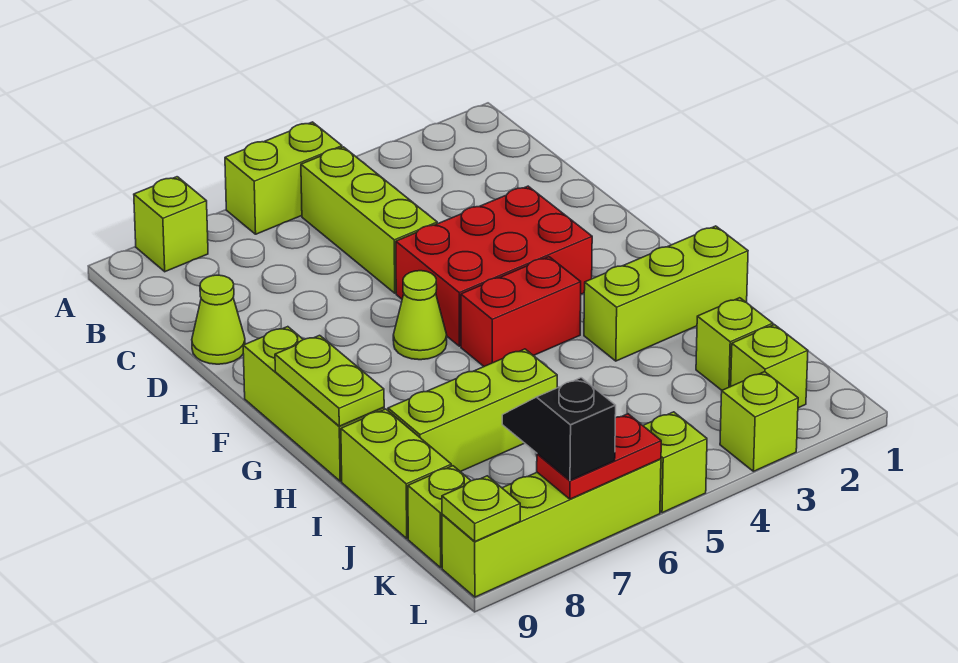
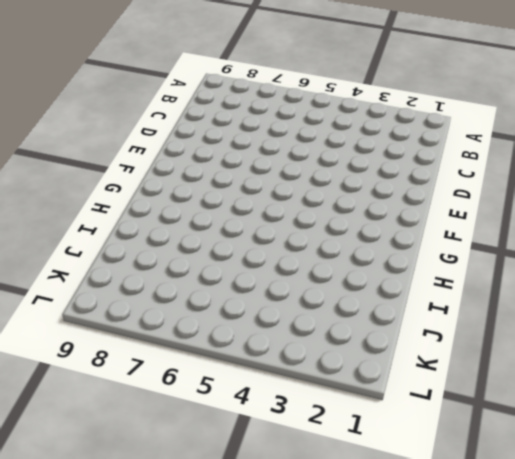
none -> lime 1x2 brick [225,122,342,234]
none -> lime 1x1 brick [134,177,208,272]
none -> lime 1x3 brick [301,147,437,293]

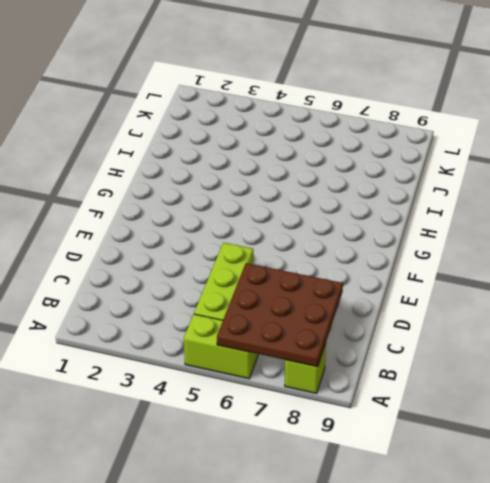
brown 3x3 plate [217,263,343,367] -> none
none -> lime 1x1 cone [192,275,245,364]
none -> red 2x3 brick [396,186,592,346]
none -> lime 1x1 cone [393,271,447,360]

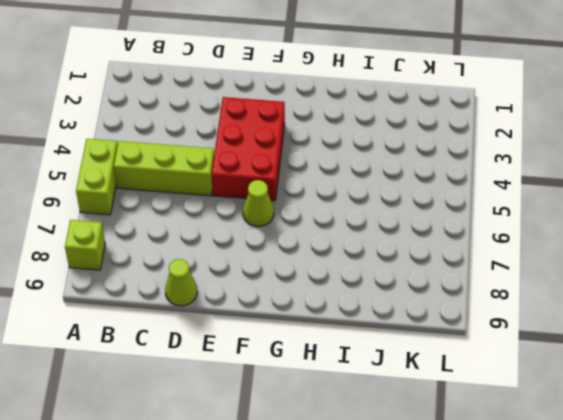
none -> lime 1x3 brick [243,327,384,481]
none -> red 1x2 brick [461,257,581,366]
none -> lime 1x3 brick [584,226,748,361]

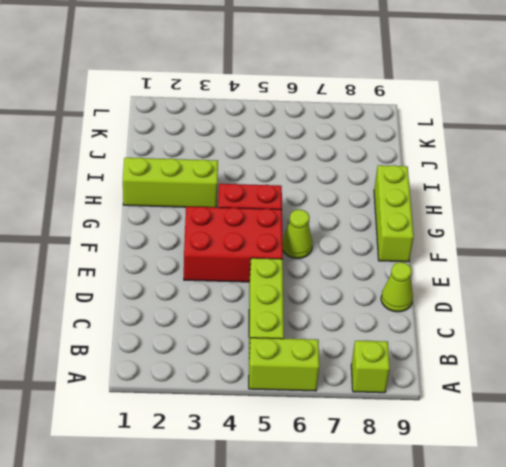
none -> lime 1x3 brick [388,349,557,472]
none -> lime 1x2 brick [341,409,451,538]
none -> lime 1x1 brick [696,298,773,390]

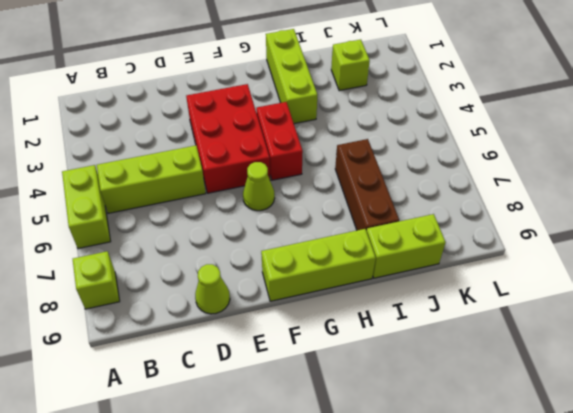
brown 1x3 brick [335,139,399,231] -> lime 1x3 brick [388,349,557,472]
none -> lime 1x1 brick [731,325,808,408]
none -> lime 1x1 brick [408,466,471,568]
none -> lime 1x1 brick [720,372,798,471]

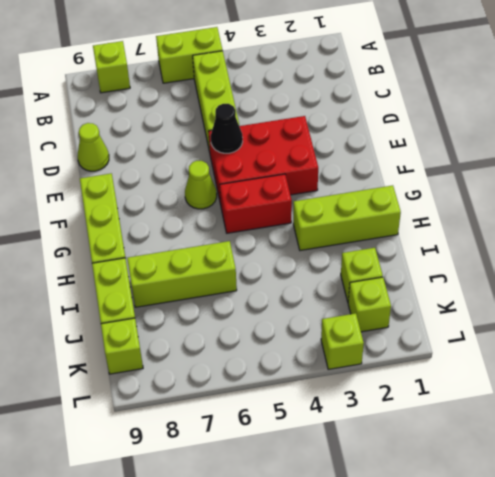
black 1x1 cone [211,104,243,153] -> none
none -> lime 1x1 brick [643,412,707,513]
none -> lime 1x4 brick [442,459,661,597]
none -> lime 1x2 plate [275,335,384,426]

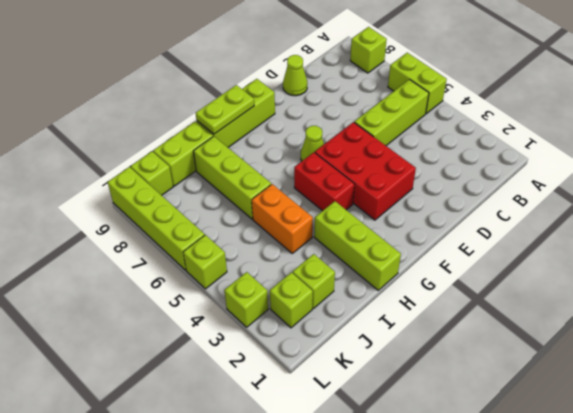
orange 1x2 brick [252,184,313,253] -> none
none -> red 1x2 plate [537,414,661,499]
none -> lime 1x1 plate [442,476,520,542]
none -> black 1x2 slope [502,378,616,481]

